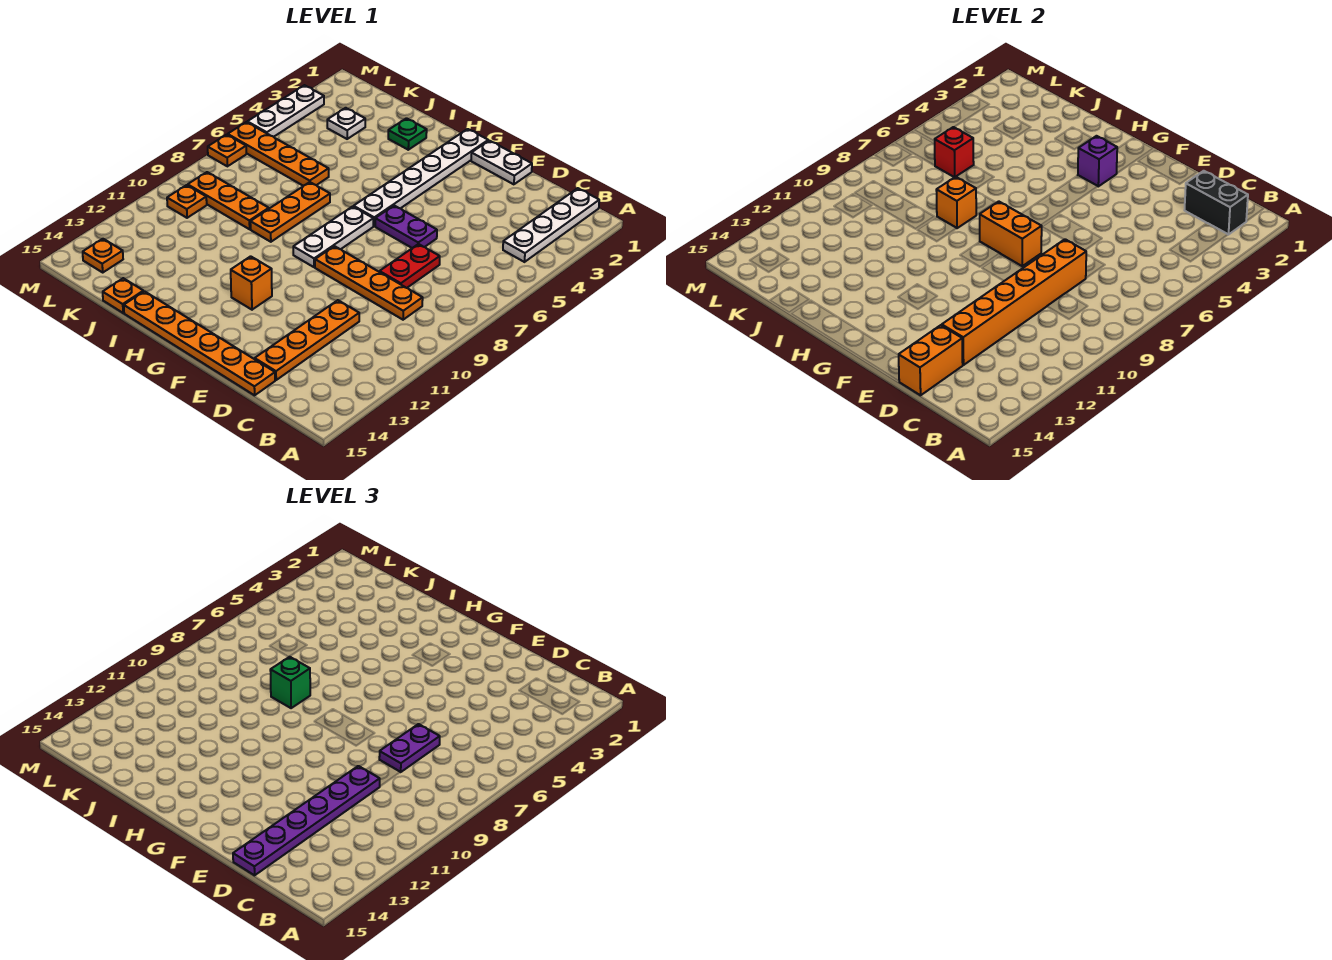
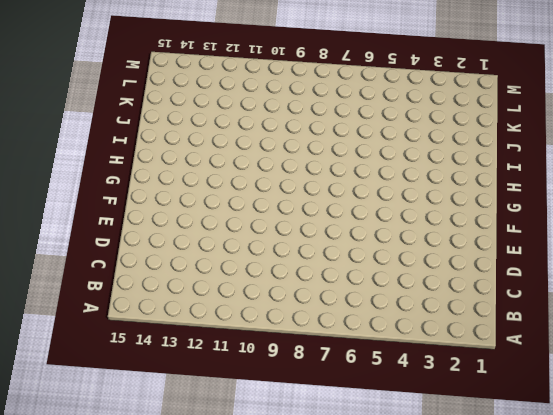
none -> white 1x4 plate [503,188,599,262]
none -> orange 1x4 plate [315,246,423,320]
none -> red 1x2 plate [380,244,440,288]
none -> orange 1x4 plate [255,300,359,380]

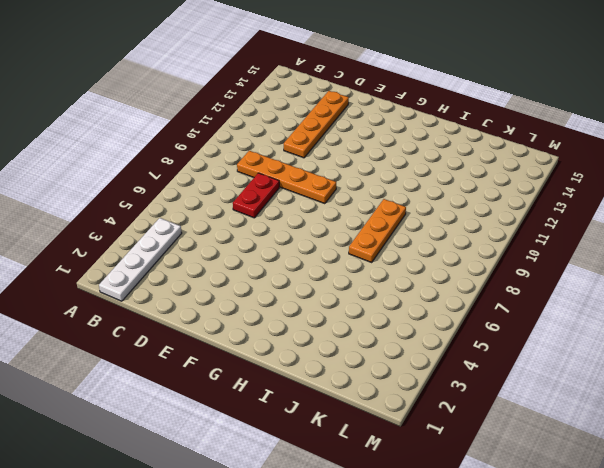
none -> orange 1x6 plate [124,291,275,395]
none -> white 1x2 plate [471,141,532,184]
none -> purple 1x2 plate [375,206,437,248]
none -> white 1x6 plate [354,129,488,226]

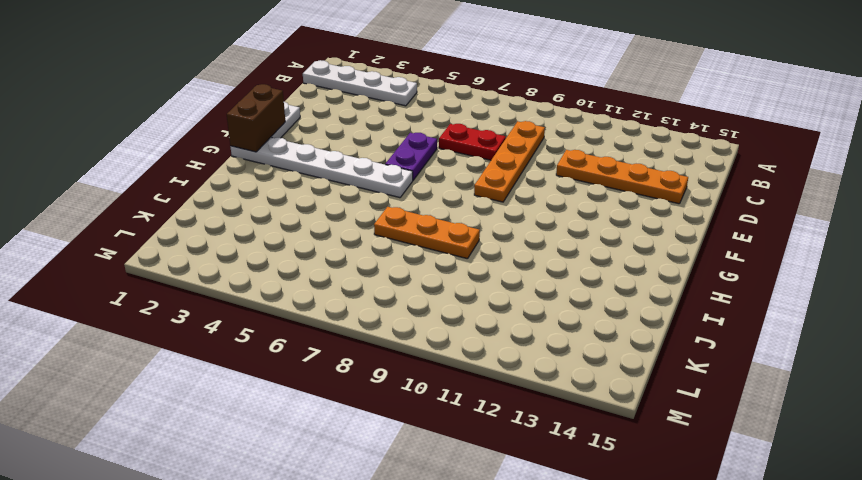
brown 1x2 brick [227,84,285,152] -> none
none -> orange 1x6 plate [124,291,275,395]
none -> white 1x3 plate [293,206,373,267]
none -> orange 1x1 brick [231,256,272,310]
none -> green 1x1 plate [388,118,427,150]

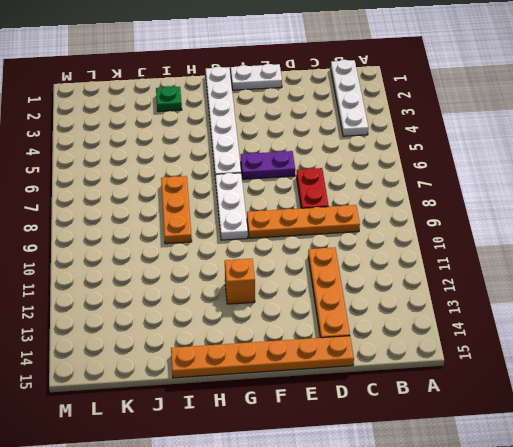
none -> orange 1x4 plate [228,122,329,186]
none -> orange 1x3 plate [188,172,269,229]
none -> orange 1x1 plate [103,278,144,313]
none -> white 1x1 plate [327,108,365,139]

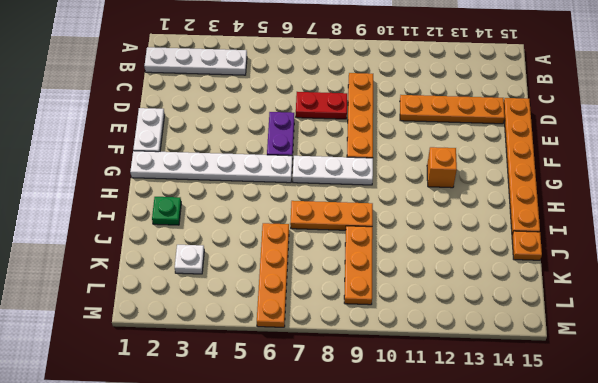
none -> orange 1x1 plate [167,185,207,218]
none -> orange 1x1 plate [83,239,123,272]
none -> white 1x3 plate [247,85,324,137]
none -> orange 1x1 plate [208,135,246,166]

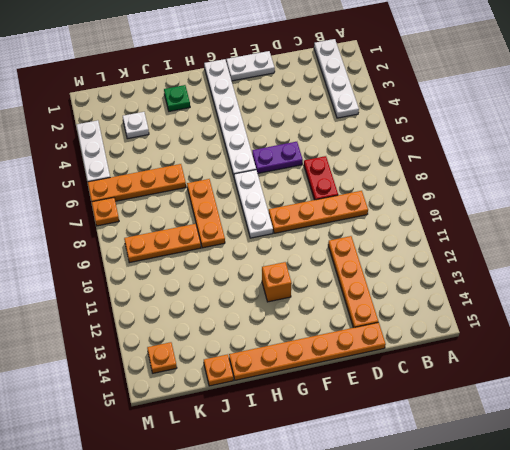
none -> orange 1x1 plate [167,185,207,218]
none -> black 1x2 brick [1185,171,1248,235]
none -> orange 1x6 brick [942,239,1086,365]
none -> orange 1x2 brick [899,325,963,395]

